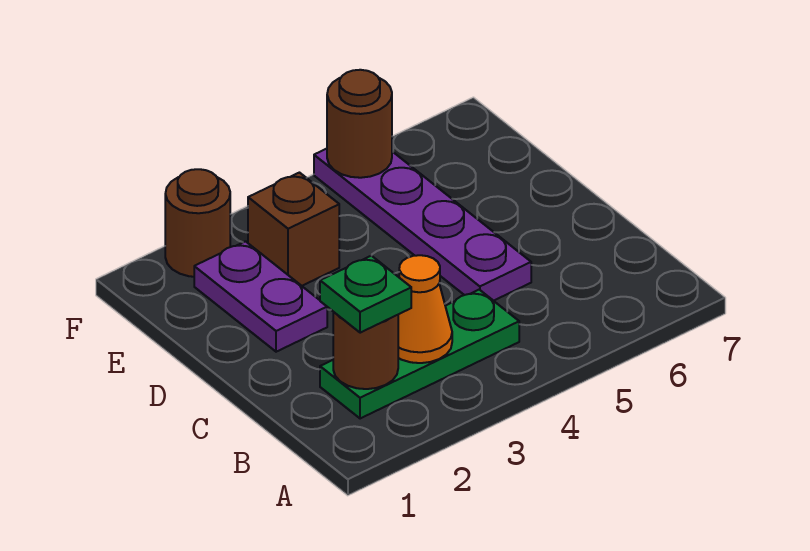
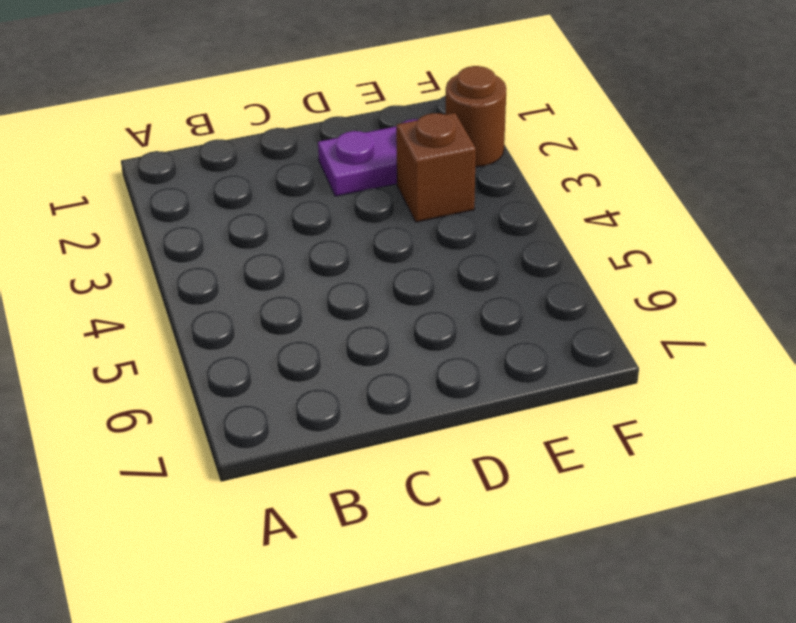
none -> green 1x3 plate [320,290,519,419]
none -> purple 1x4 plate [314,149,531,301]

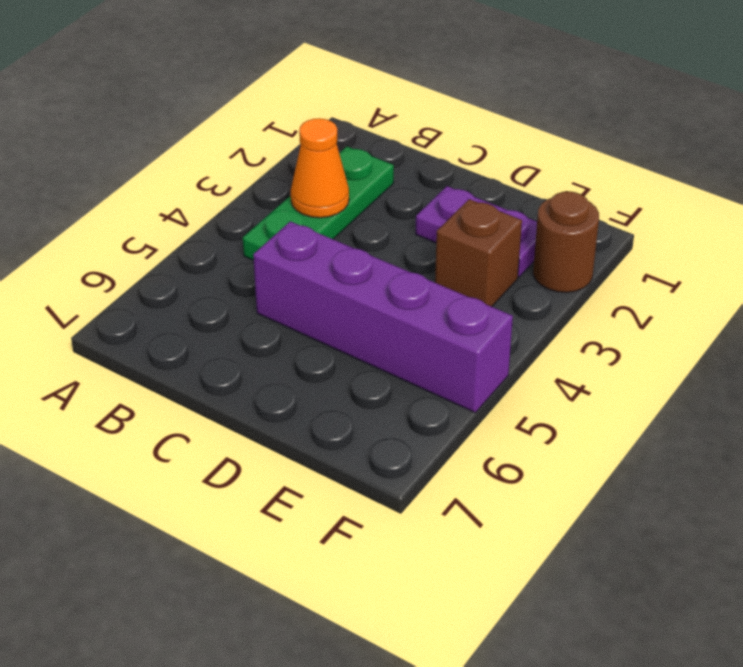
purple 1x4 brick [253,221,513,413] -> purple 1x4 plate [314,149,531,301]
none -> brown 1x1 round brick [333,312,398,389]
none -> brown 1x1 round brick [327,70,392,178]

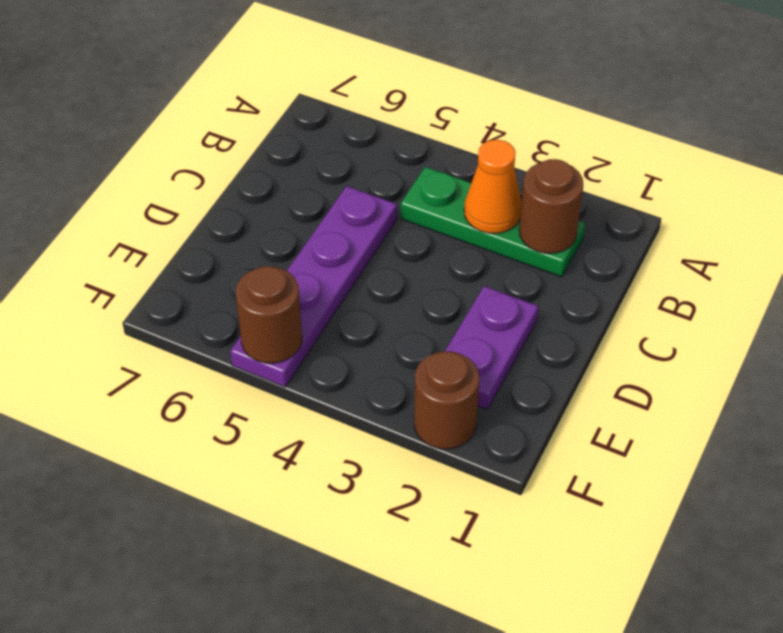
none -> brown 1x1 brick [248,173,339,286]
none -> green 1x1 plate [320,256,411,333]

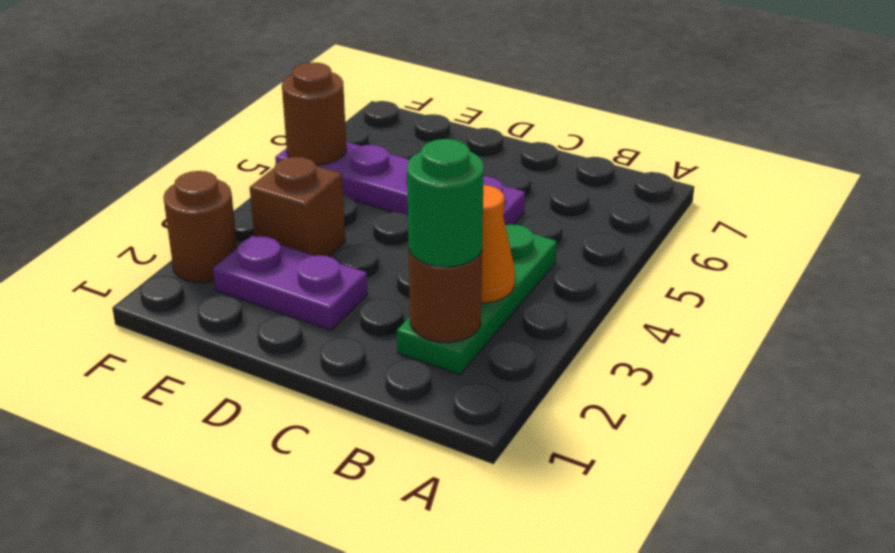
green 1x1 round brick [407,139,484,267] -> green 1x1 plate [320,256,411,333]

